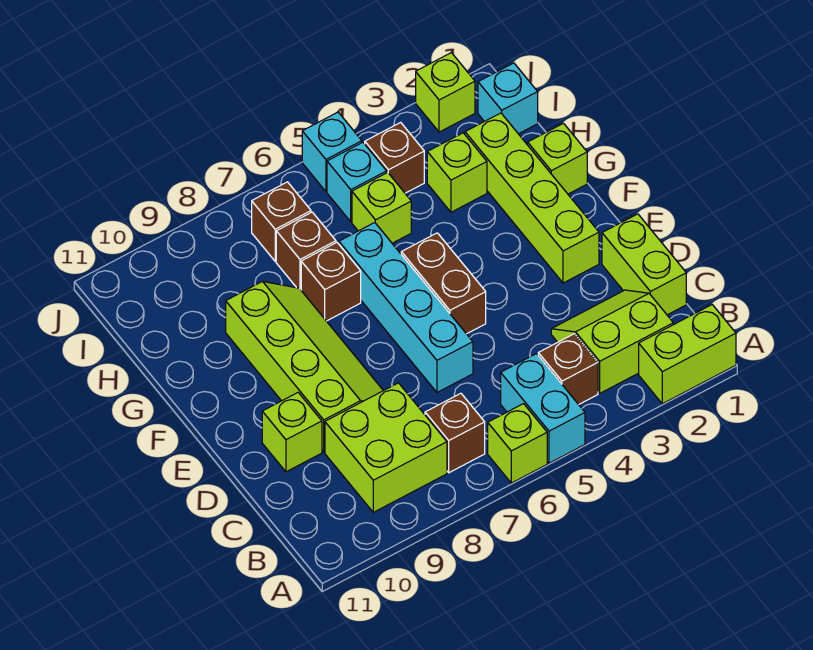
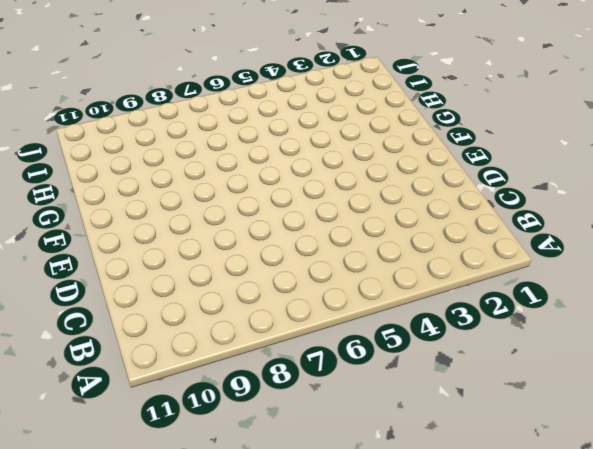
none -> lime 1x2 brick [639,305,736,404]
none -> cyan 1x2 brick [501,354,585,463]
none -> lime 1x1 brick [488,404,547,483]

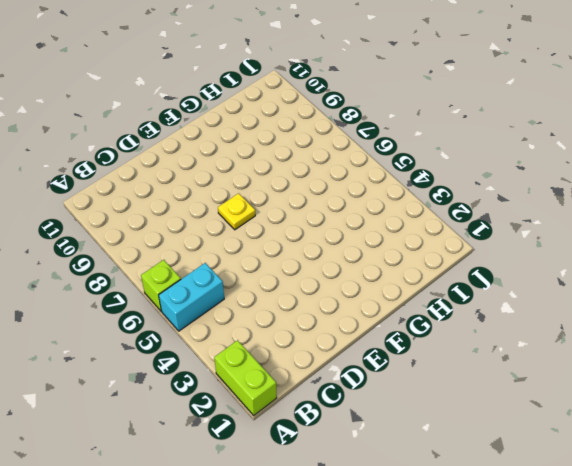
yellow 1x1 plate [218,193,255,230] -> none
none -> lime 2x2 slope [551,290,673,393]
none -> brown 1x1 brick [538,334,598,405]
none -> brown 1x1 brick [425,393,485,473]

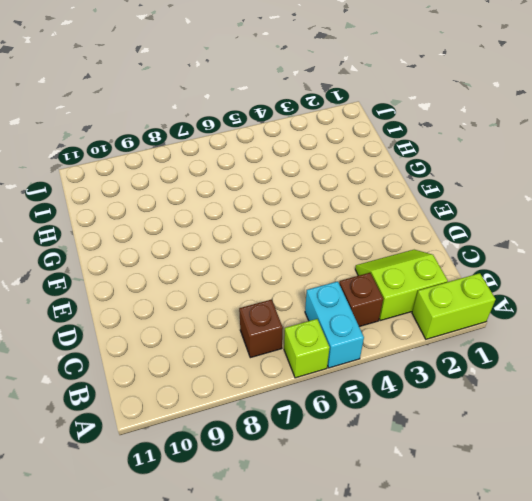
none -> lime 2x2 brick [325,383,447,512]
none -> lime 1x2 brick [602,214,686,315]
none -> cyan 1x4 brick [339,223,473,392]

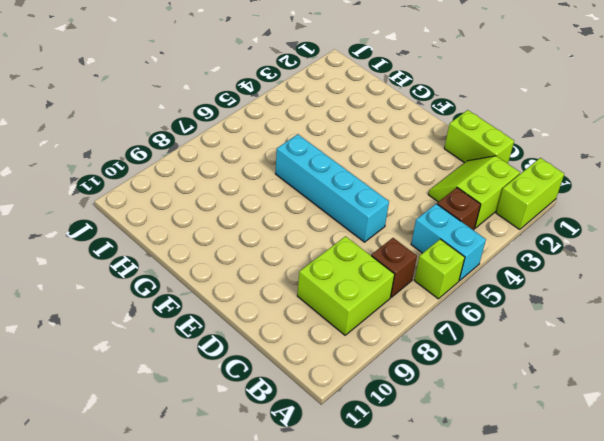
none -> lime 2x4 slope [226,281,383,452]
none -> lime 1x1 brick [262,393,322,472]
none -> lime 1x4 brick [465,113,599,283]

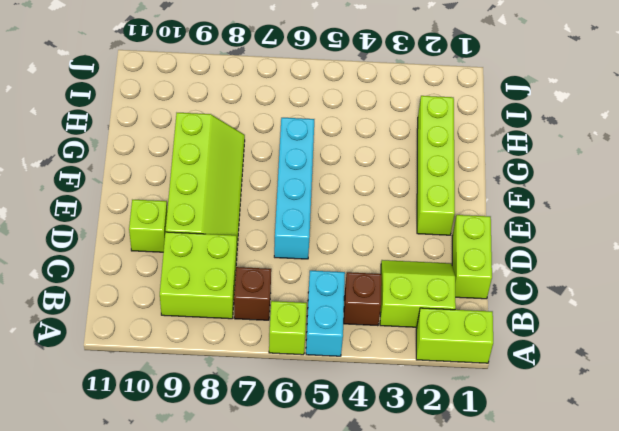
none -> brown 1x2 brick [401,233,486,334]
none -> lime 1x1 brick [528,123,587,194]
none -> brown 1x1 brick [301,243,361,321]

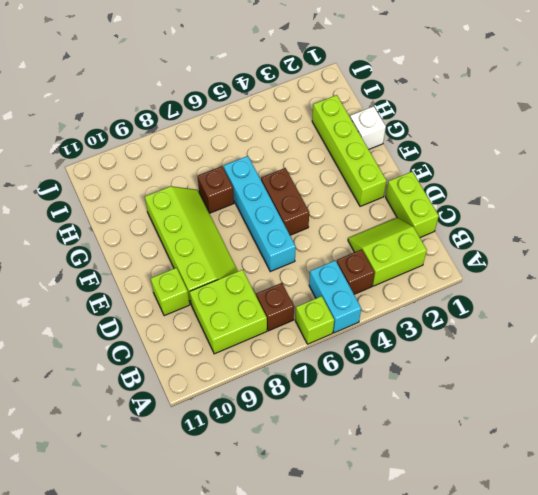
white 1x1 brick [350,106,386,149] -> lime 1x1 brick [528,123,587,194]
none -> lime 1x2 brick [639,305,736,404]
none -> lime 1x1 brick [427,133,487,212]
none -> lime 1x1 brick [352,173,411,243]

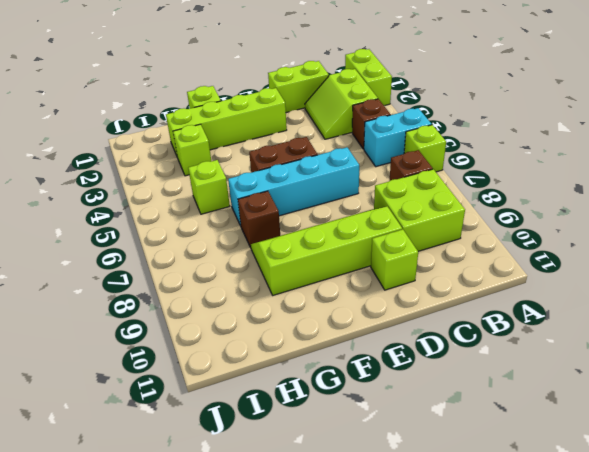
none -> brown 1x1 brick [276,212,336,290]
none -> cyan 1x1 brick [478,63,538,134]
none -> brown 1x1 brick [365,122,424,193]

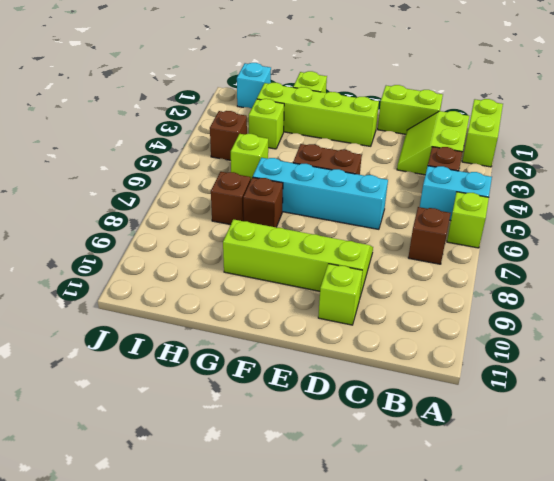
none -> lime 2x2 brick [325,383,447,512]
none -> cyan 1x1 brick [327,142,387,222]
none -> brown 1x1 brick [252,182,311,261]

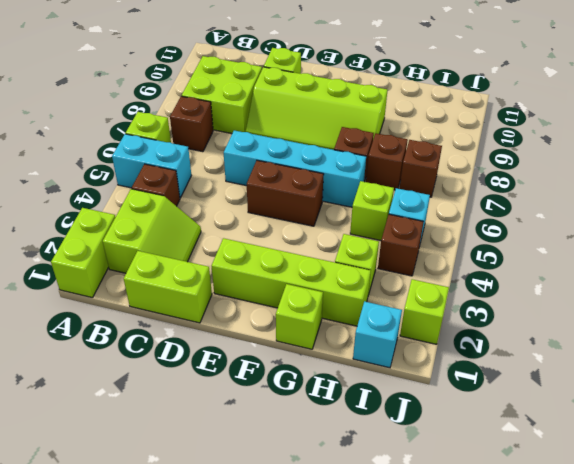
none -> cyan 1x1 brick [302,112,362,191]

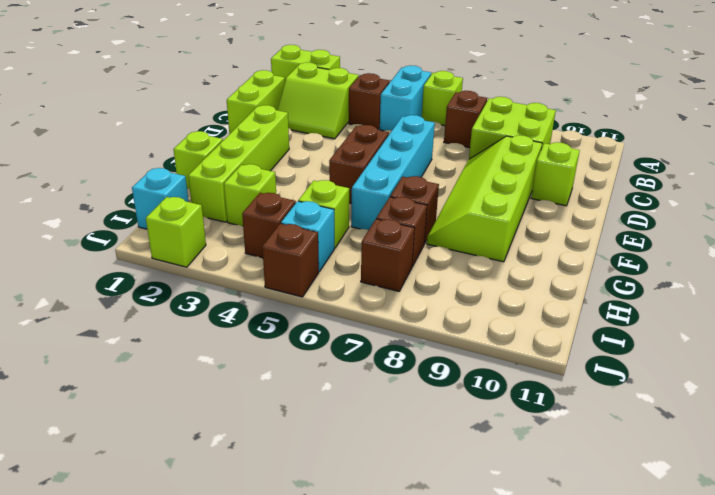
brown 1x1 brick [262,224,319,297] -> cyan 1x1 brick [302,112,362,191]

